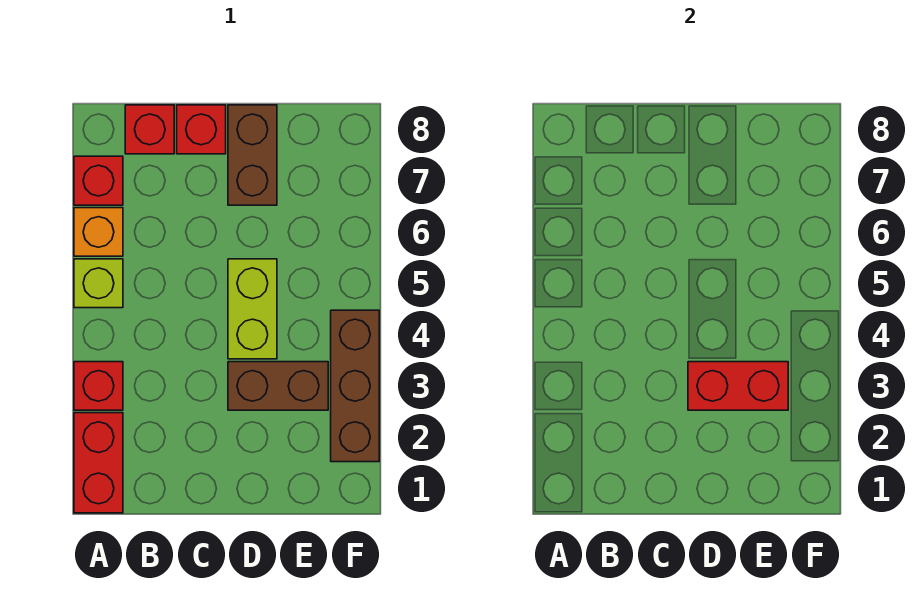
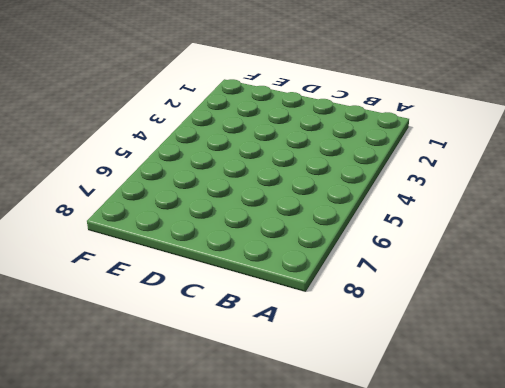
none -> red 1x2 brick [74,413,123,513]
none -> red 1x1 brick [74,362,123,410]
none -> lime 1x1 brick [74,259,123,308]

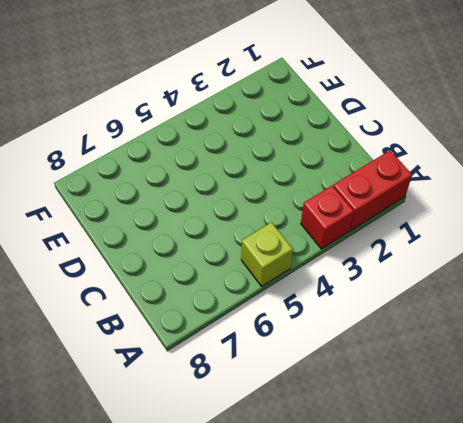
none -> orange 1x1 brick [74,208,123,256]
none -> red 1x1 brick [74,156,123,205]
none -> red 1x1 brick [125,105,174,154]

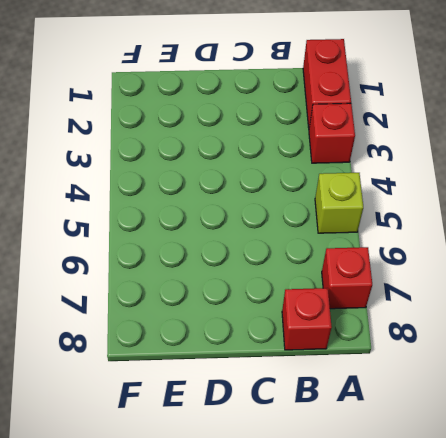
none -> orange 1x1 brick [74,208,123,256]
none -> red 1x1 brick [177,105,226,154]
none -> brown 1x2 brick [228,362,328,410]

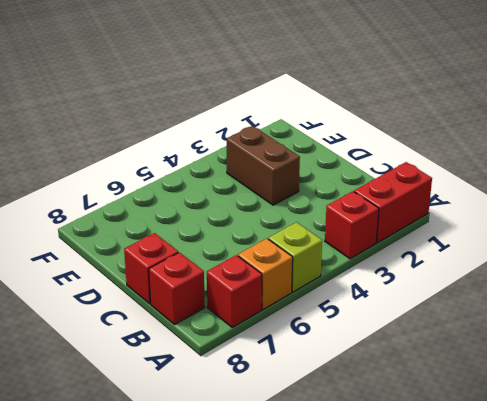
none -> lime 1x2 brick [228,259,277,359]
none -> brown 1x2 brick [228,105,277,205]
none -> brown 1x3 brick [331,310,379,462]

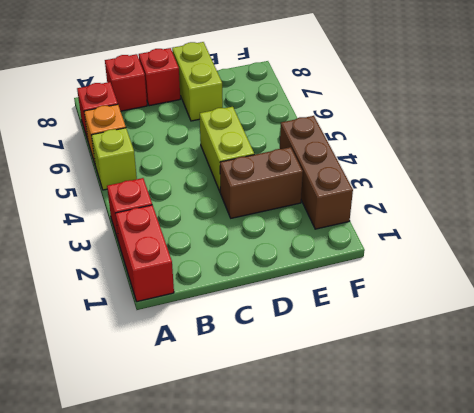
lime 1x2 brick [172,42,223,121] -> brown 1x2 brick [228,105,277,205]
none -> red 1x2 brick [688,362,788,410]

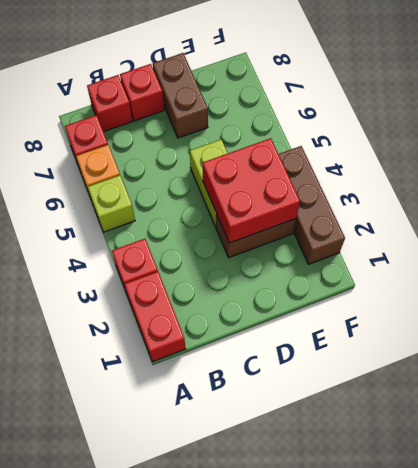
red 2x2 brick [203,138,300,243] -> red 1x2 brick [688,362,788,410]

